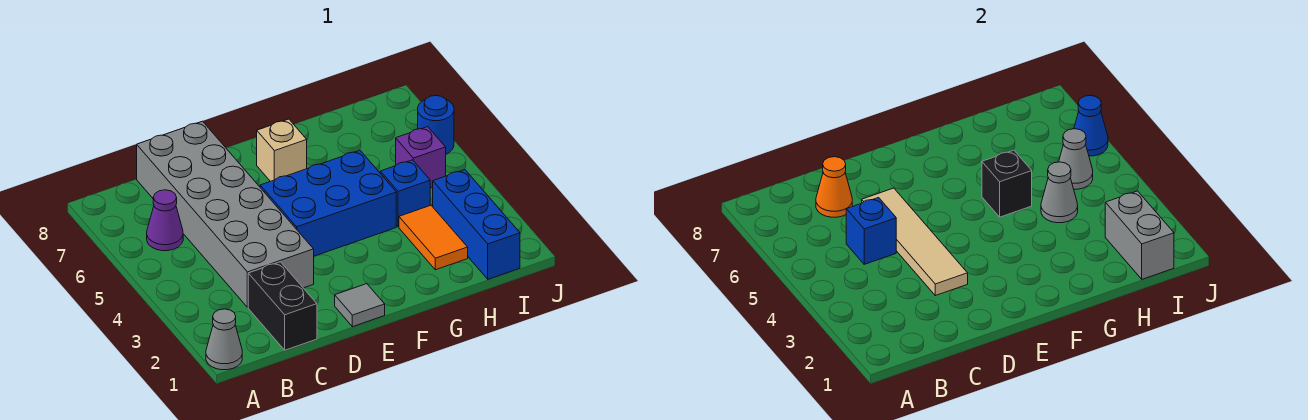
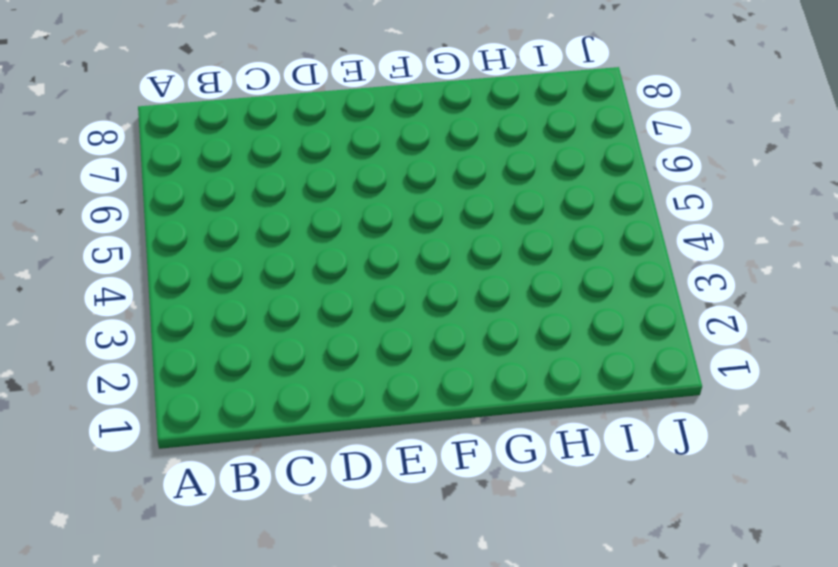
none -> grey 1x1 cone [206,309,242,370]
none -> purple 1x1 cone [147,190,183,251]
none -> black 1x2 brick [248,262,317,350]

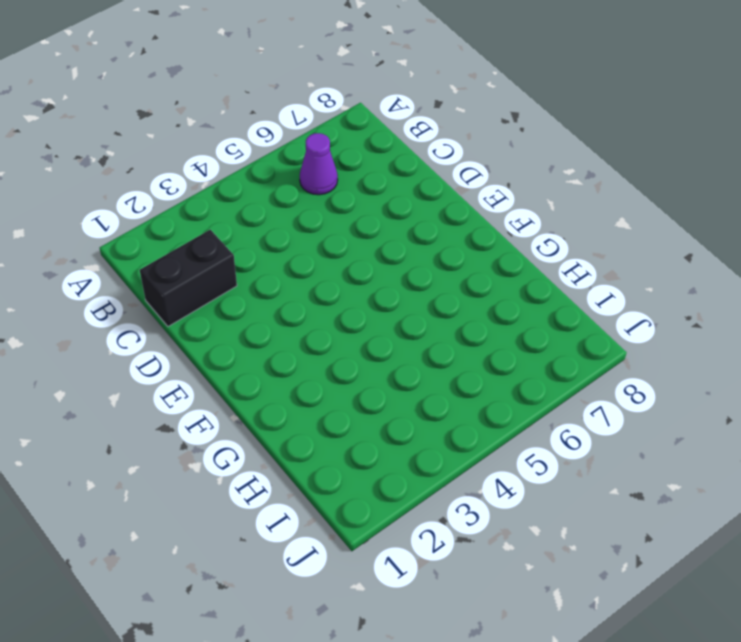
none -> grey 1x1 cone [206,309,242,370]
none -> grey 2x6 brick [137,121,314,307]
none -> grey 1x1 tile [335,284,385,327]

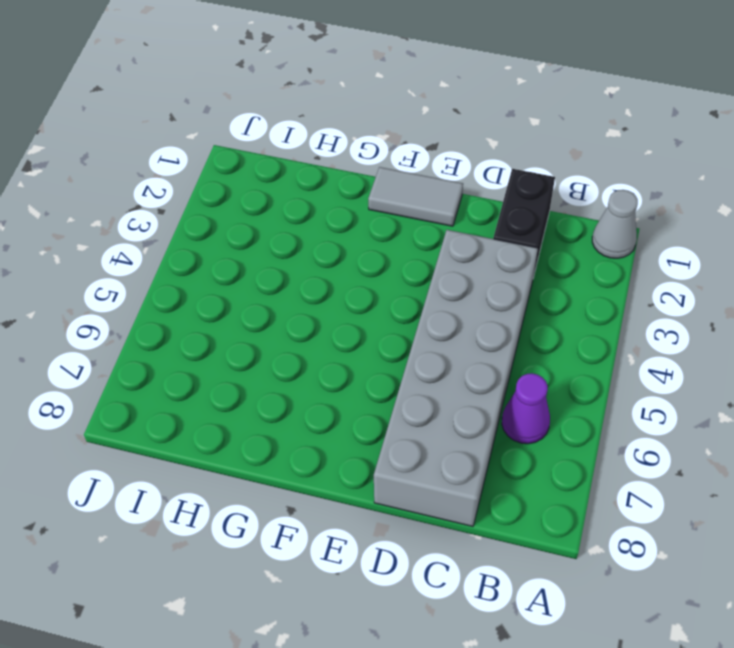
grey 1x2 tile [368,167,463,226] -> grey 1x1 tile [335,284,385,327]
none -> blue 2x3 brick [260,150,396,256]
none -> tan 1x1 brick [257,119,307,181]
none -> orange 1x2 tile [399,205,468,270]

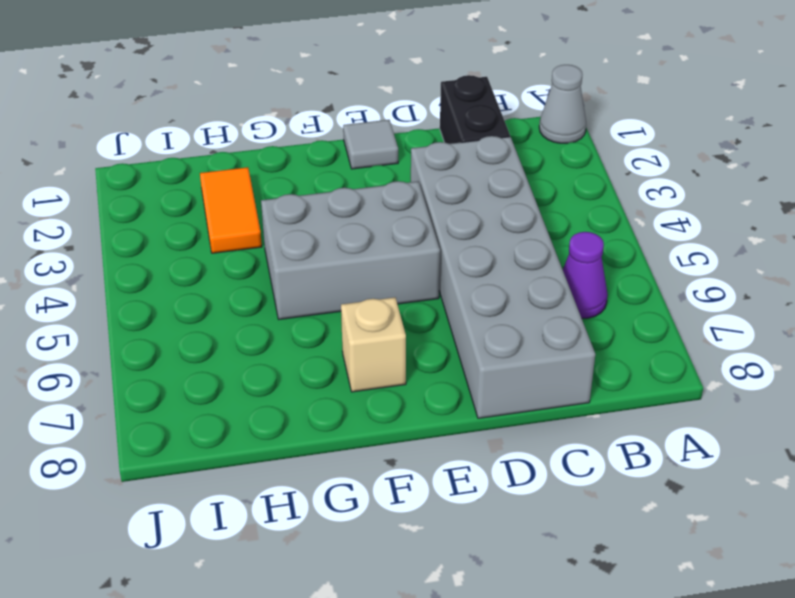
grey 2x3 brick [261,181,440,319] -> blue 2x3 brick [260,150,396,256]
none -> blue 1x1 brick [380,160,430,227]
none -> blue 1x3 brick [433,170,520,279]
none -> purple 1x1 brick [396,127,446,188]

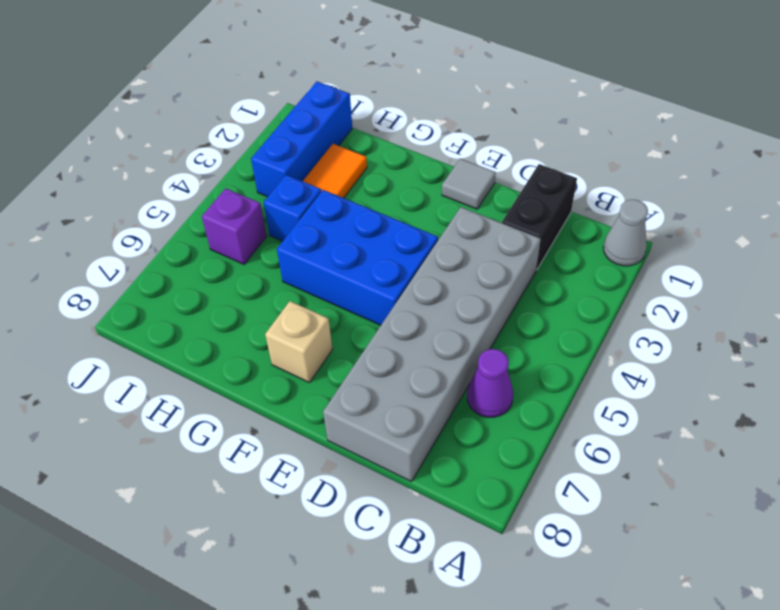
none -> blue 1x1 round brick [418,96,454,154]
none -> blue 1x1 brick [846,198,896,264]
none -> orange 1x1 cone [816,157,852,217]

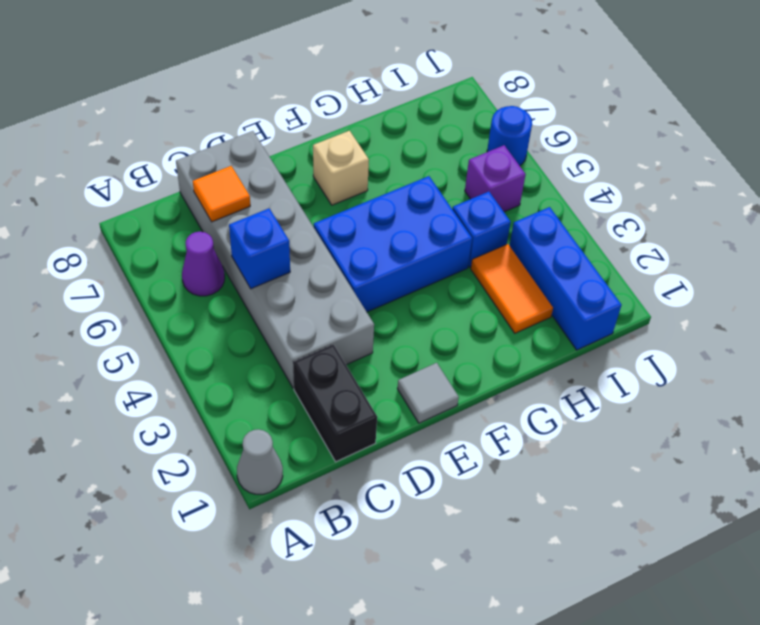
orange 1x1 tile [193,166,250,222] -> orange 1x1 cone [816,157,852,217]
none -> tan 1x4 tile [862,188,968,296]
none -> black 1x1 brick [982,150,1032,217]
none -> grey 1x1 cone [1041,162,1078,223]

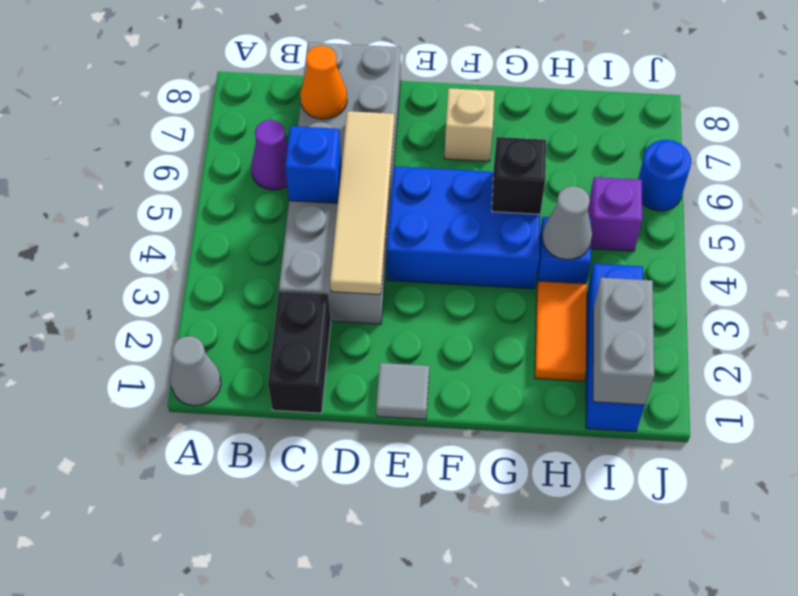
none -> grey 1x1 cone [1059,129,1093,189]
none -> blue 1x1 cone [1074,96,1108,156]

